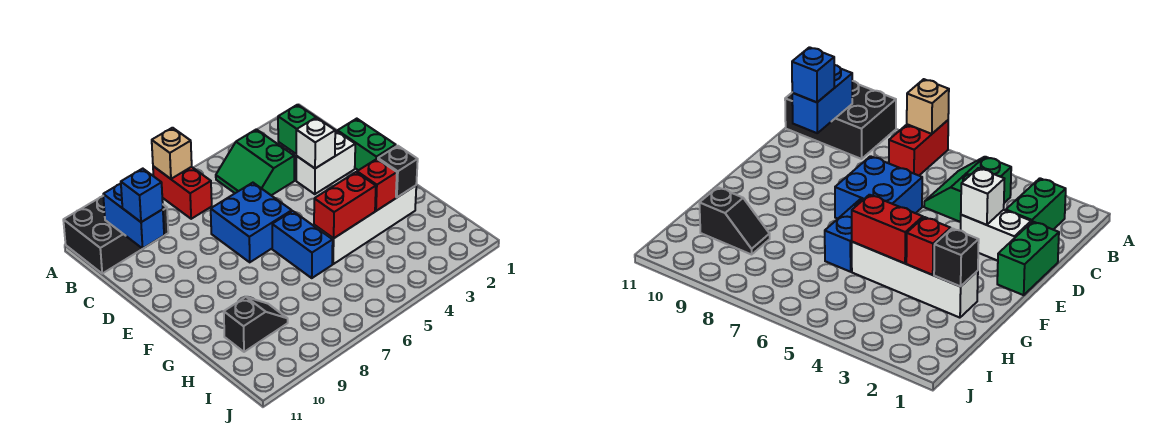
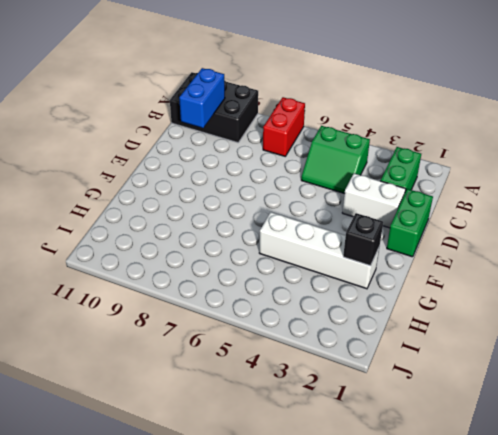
green 2x2 slope [301,126,370,194] -> green 2x2 slope turned to [216,129,294,195]
none -> blue 2x2 brick [211,183,292,262]
none -> blue 1x2 brick [272,211,333,278]
none -> black 1x2 slope [224,297,288,352]

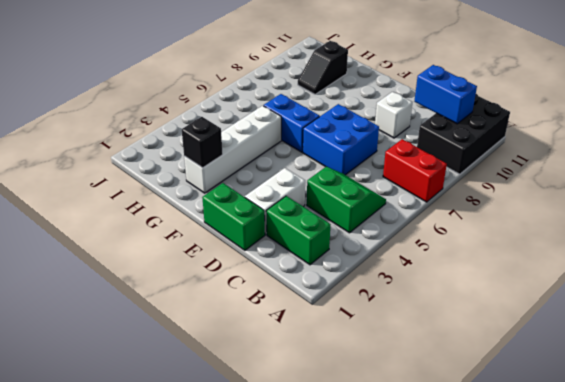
white 1x1 brick [375,92,412,138] -> white 1x1 brick moved to [296,117,335,168]
none -> tan 1x1 brick [152,128,192,179]
none -> red 1x1 brick [357,159,397,211]
none -> red 1x2 brick [314,172,376,238]

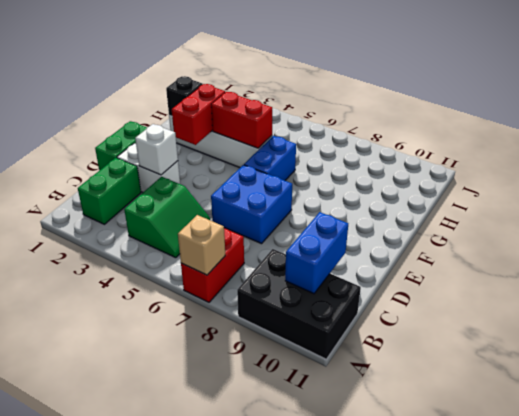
red 1x2 brick [172,84,225,145] -> red 1x1 brick [357,159,397,211]
none -> black 1x2 slope [224,297,288,352]
none -> blue 1x1 brick [121,169,163,222]

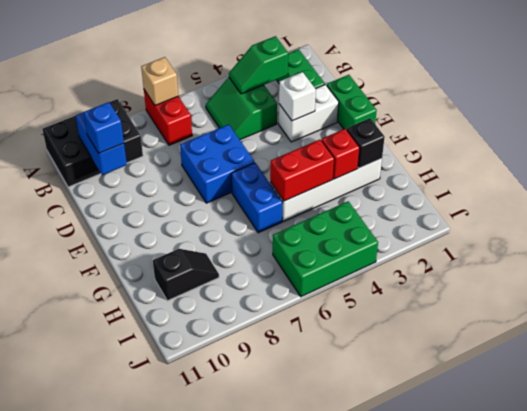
green 1x2 slope [229,36,288,94] -> none
green 2x3 brick [273,201,378,297] -> none

